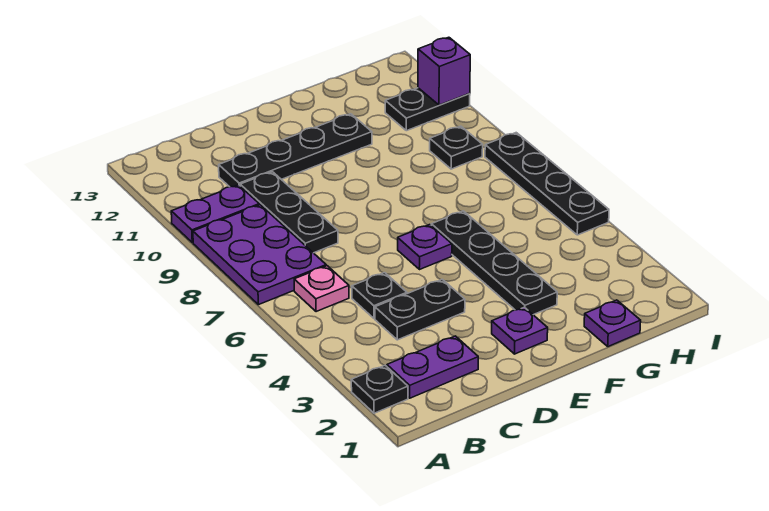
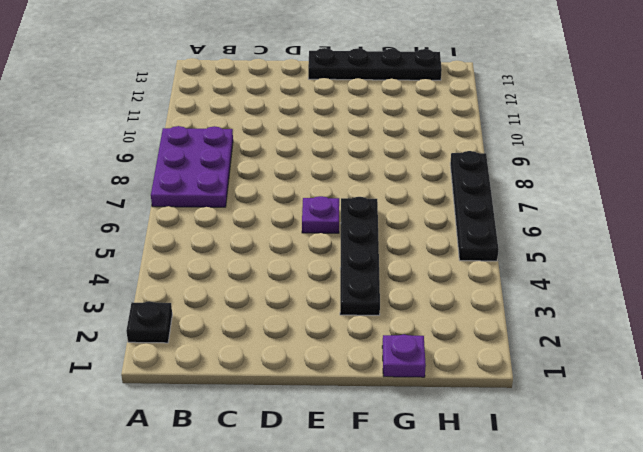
black 1x4 plate [308,48,442,80] -> black 1x4 plate moved to [219,114,372,187]
none -> purple 1x2 plate [171,185,259,243]
none -> purple 1x2 plate [387,336,478,398]
none -> pink 1x1 plate [294,266,349,312]

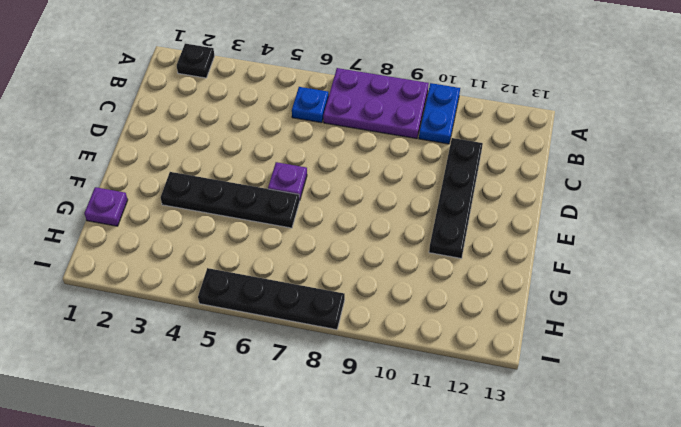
blue 1x2 plate [419,83,460,144] -> purple 1x2 plate [171,185,259,243]
blue 1x1 plate [292,87,329,123] -> pink 1x1 plate [294,266,349,312]
none -> purple 1x2 plate [387,336,478,398]
none -> black 1x2 plate [375,279,465,340]
none -> black 1x1 plate [352,273,407,318]

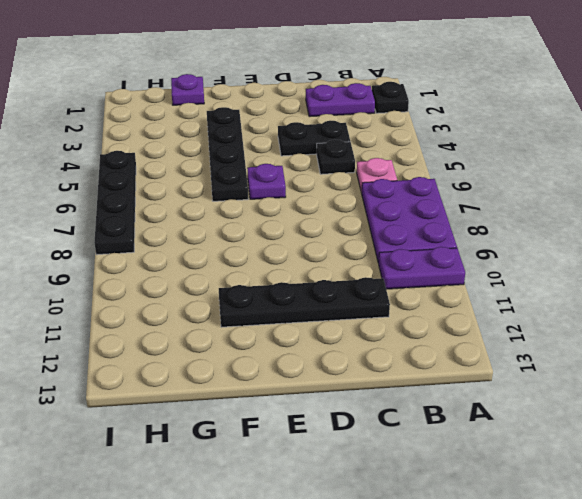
none -> black 1x3 plate [240,172,338,253]
none -> purple 1x1 plate [492,307,548,354]
none -> black 1x1 plate [430,126,483,169]

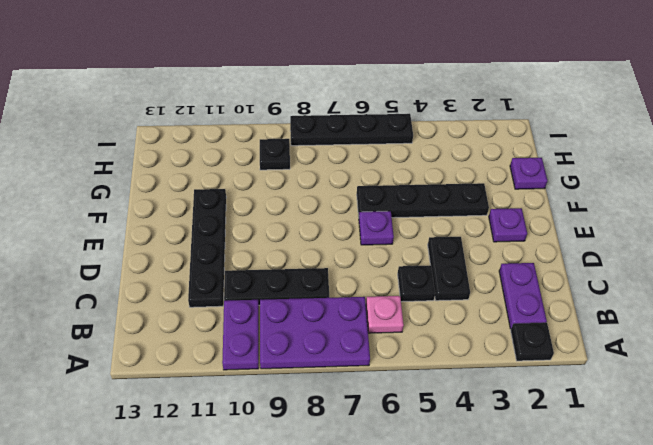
none -> black 1x2 plate [385,88,470,131]
none -> purple 1x1 brick [418,37,470,105]

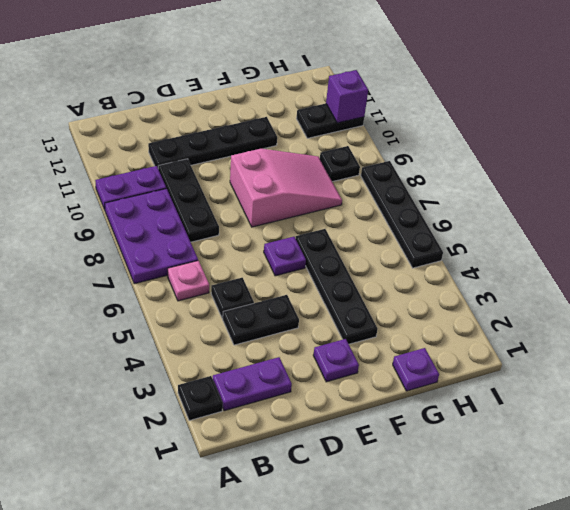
pink 2x3 slope [230,149,342,227] -> none

